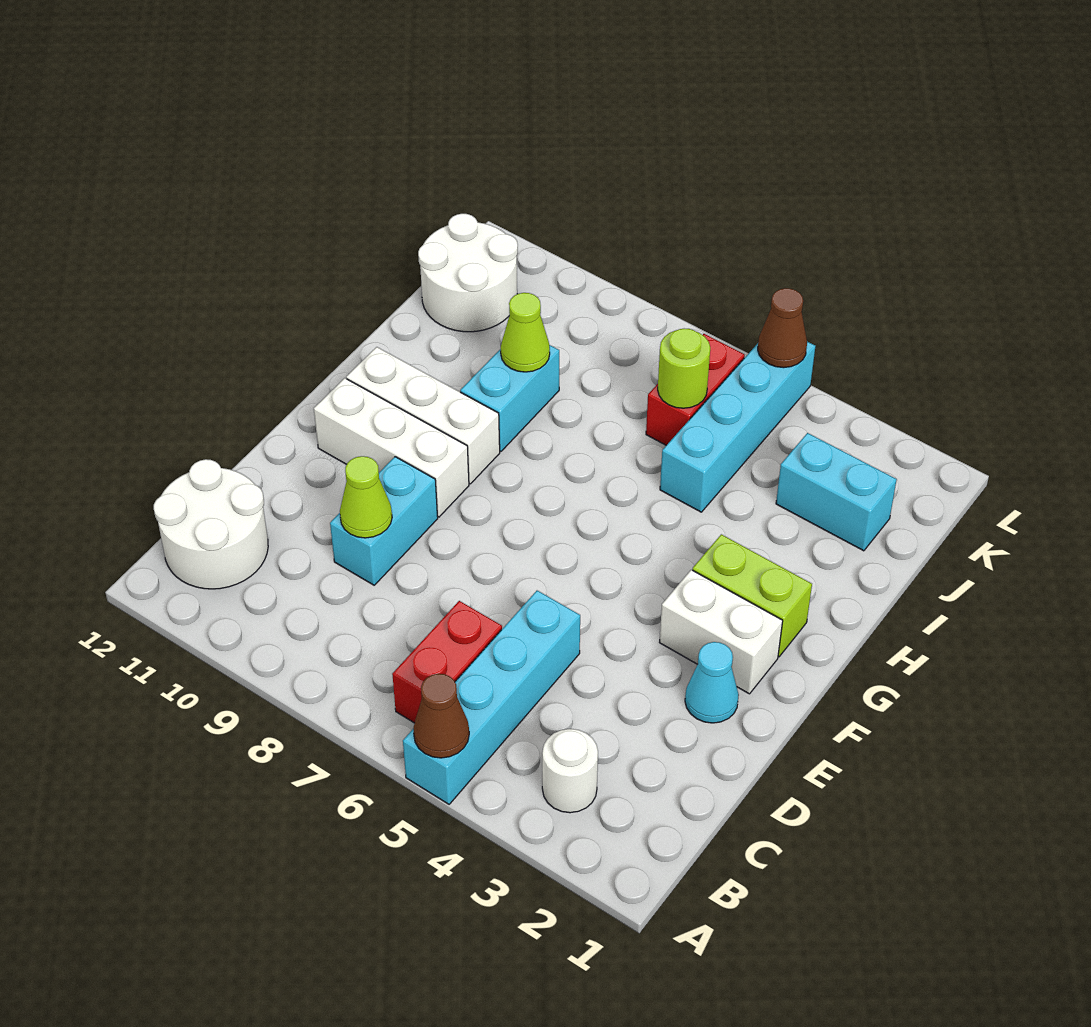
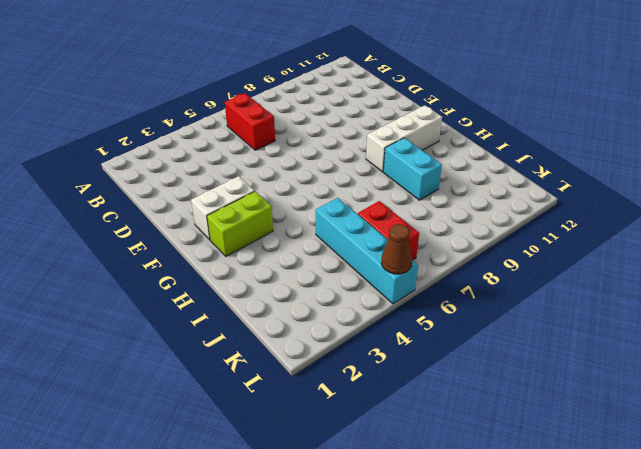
none -> cyan 1x4 brick [403,591,580,804]
none -> white 1x1 round brick [542,729,598,813]
none -> white 2x2 round brick [154,459,268,589]

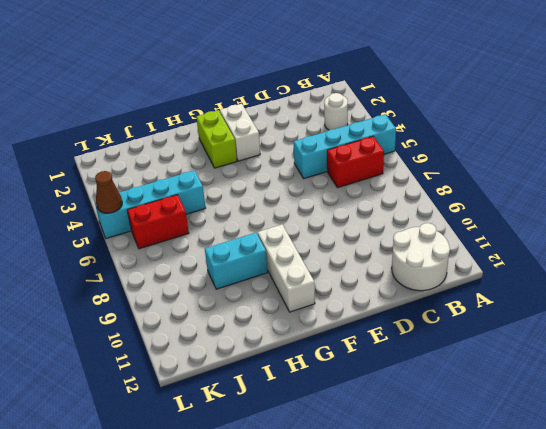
none -> cyan 1x2 brick [330,457,438,585]
none -> cyan 1x1 cone [685,642,739,723]
none -> white 1x3 brick [314,378,469,517]

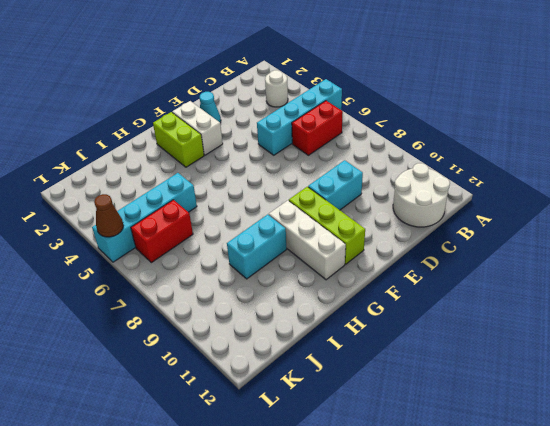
lime 1x3 brick [289,187,365,264] -> white 1x3 brick [314,378,469,517]
none -> cyan 1x2 brick [776,433,897,551]
none -> white 2x2 round brick [418,214,518,332]
none -> brown 1x1 cone [413,674,469,758]

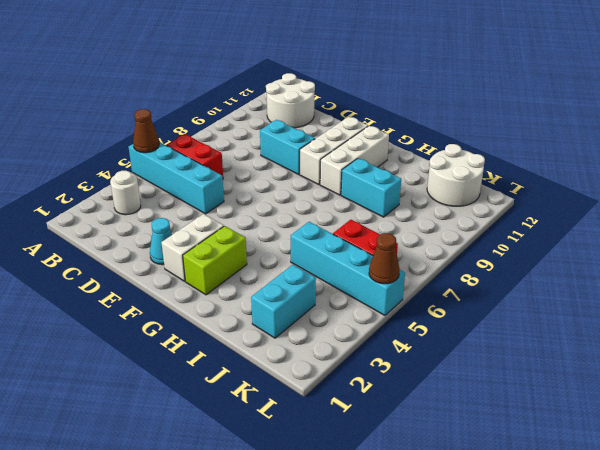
none -> lime 1x1 cone [340,456,392,538]
none -> lime 1x1 cone [501,293,550,372]
none -> lime 1x1 round brick [658,329,710,408]

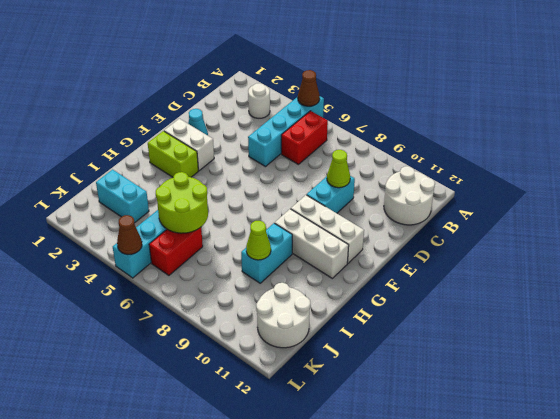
lime 2x2 round brick [156,172,208,233] -> lime 1x1 round brick [658,329,710,408]

